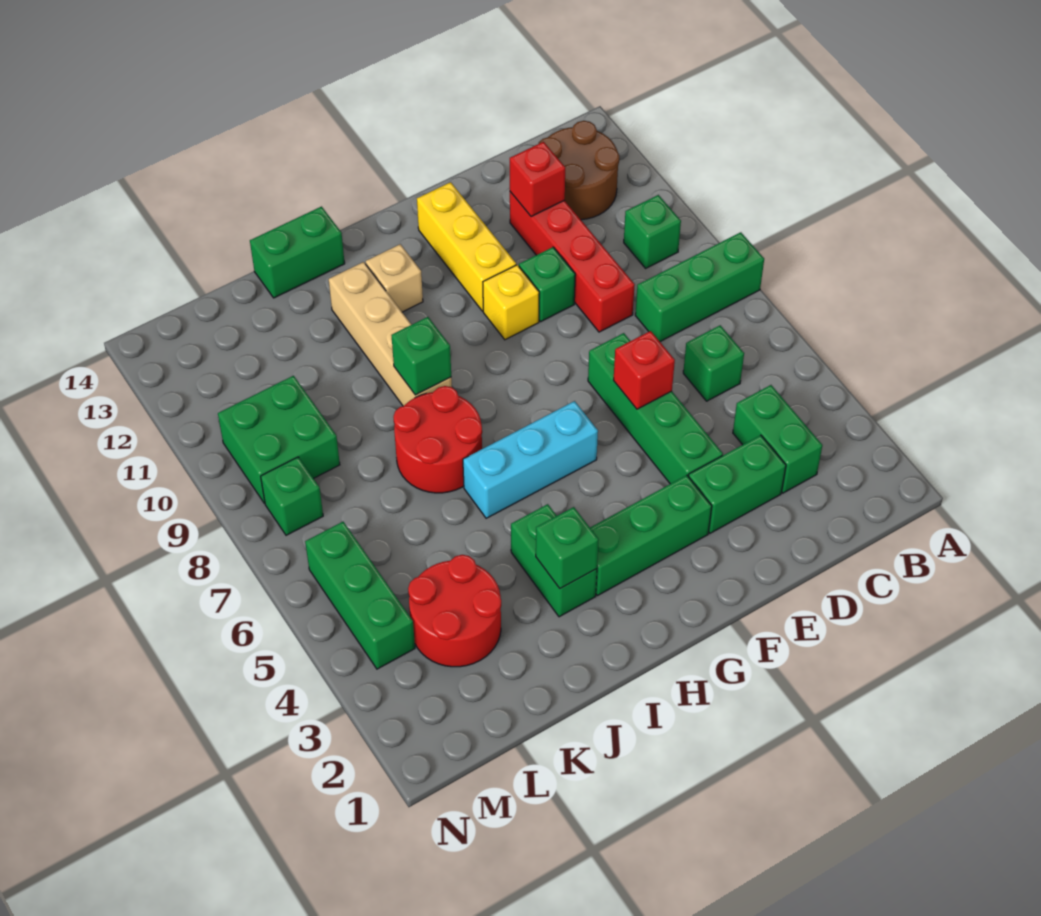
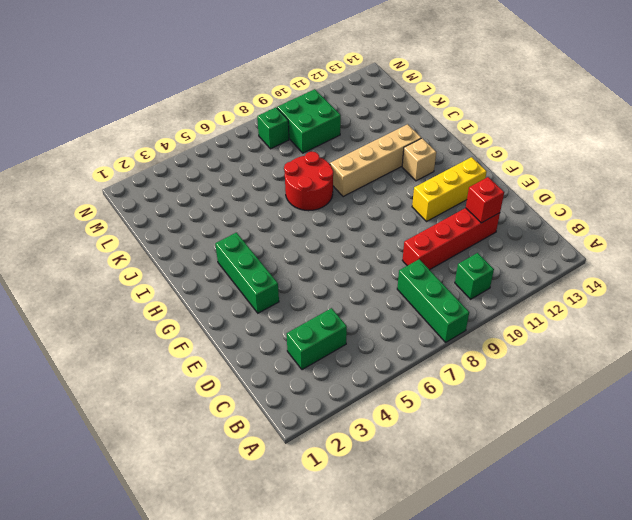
none -> brown 2x2 round brick [538,121,619,220]
none -> green 1x1 brick [683,325,744,401]
none -> green 1x2 brick [689,435,786,533]

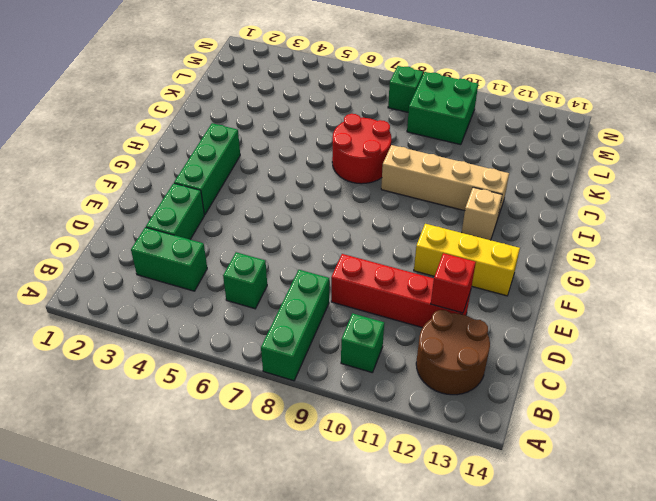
none -> green 1x4 brick [588,333,723,484]
none -> green 1x1 brick [519,247,575,321]
none -> yellow 1x1 brick [483,265,539,340]

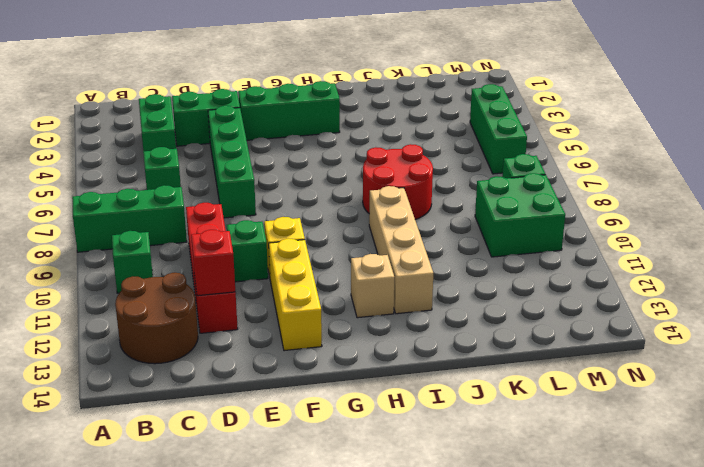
none -> cyan 1x3 brick [463,401,598,518]
none -> green 1x2 brick [511,504,597,617]
none -> green 1x2 brick [250,207,345,298]

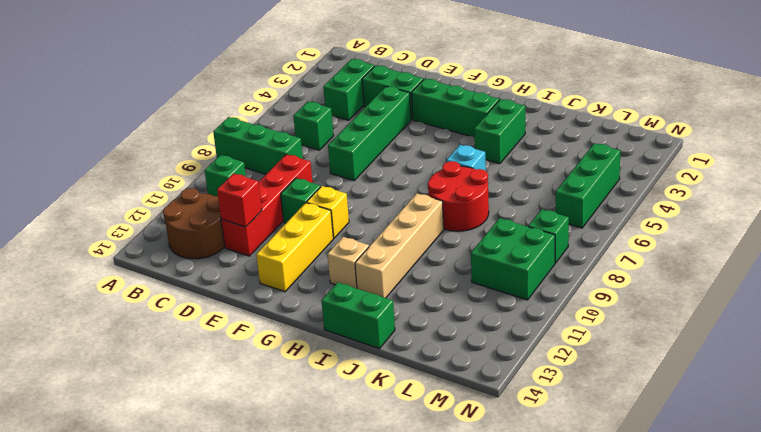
cyan 1x1 brick [447,145,486,171] -> cyan 1x3 brick [463,401,598,518]
none -> red 2x2 round brick [408,555,501,667]
none -> red 1x1 brick [613,331,675,409]
none -> green 1x1 brick [536,507,599,589]

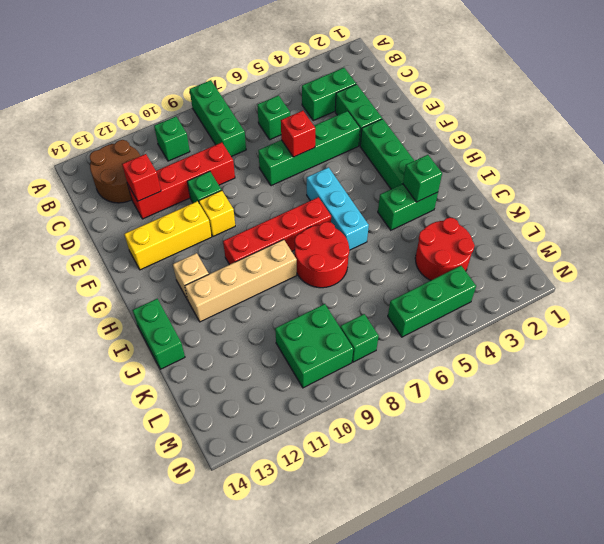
red 1x4 brick [223,197,331,265] -> none
none -> green 1x1 brick [391,317,451,395]

